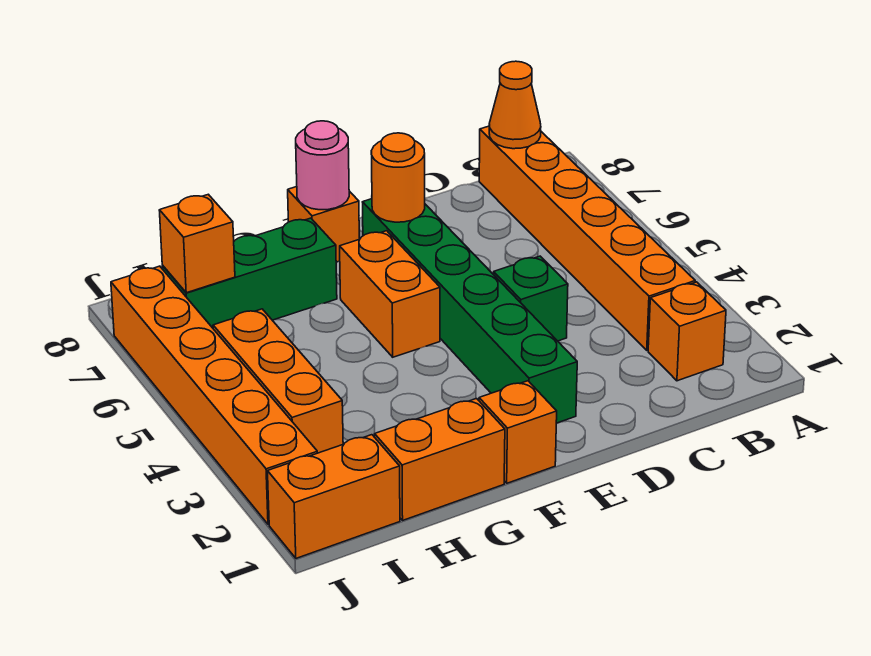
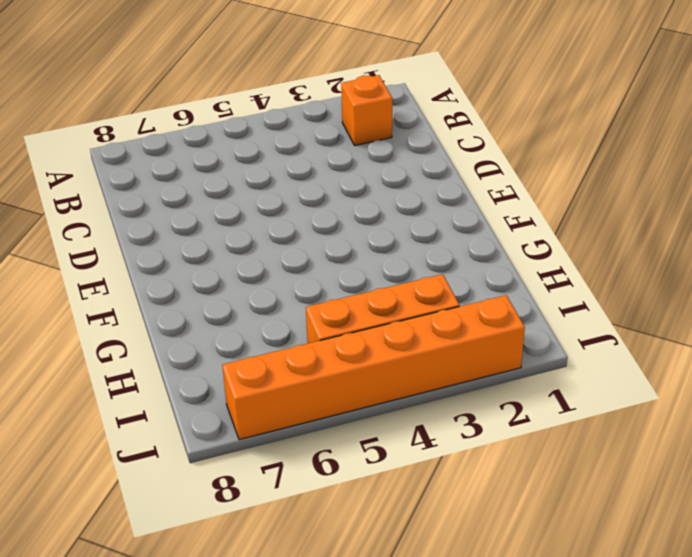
none -> orange 1x6 brick [479,126,695,350]
none -> green 1x1 brick [494,256,568,341]
none -> green 1x6 brick [363,199,577,423]

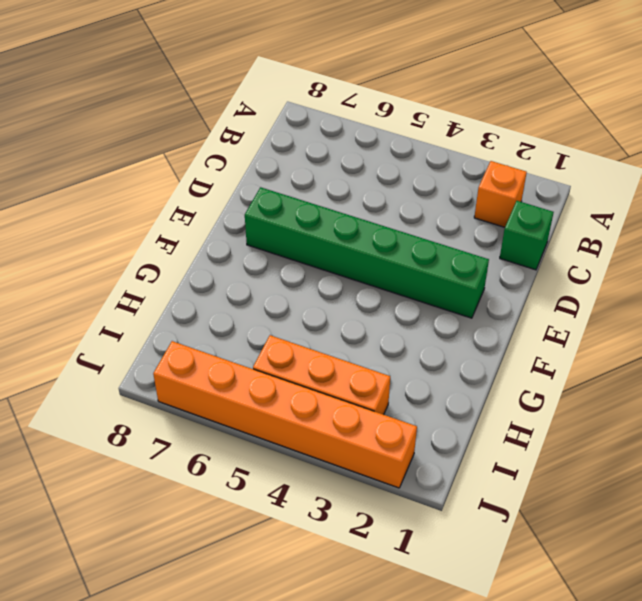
green 1x1 brick [500,201,554,270] -> green 1x1 brick moved to [494,256,568,341]
none -> orange 1x6 brick [479,126,695,350]
none -> orange 1x1 brick [479,381,557,483]
none -> orange 1x2 brick [340,231,440,357]

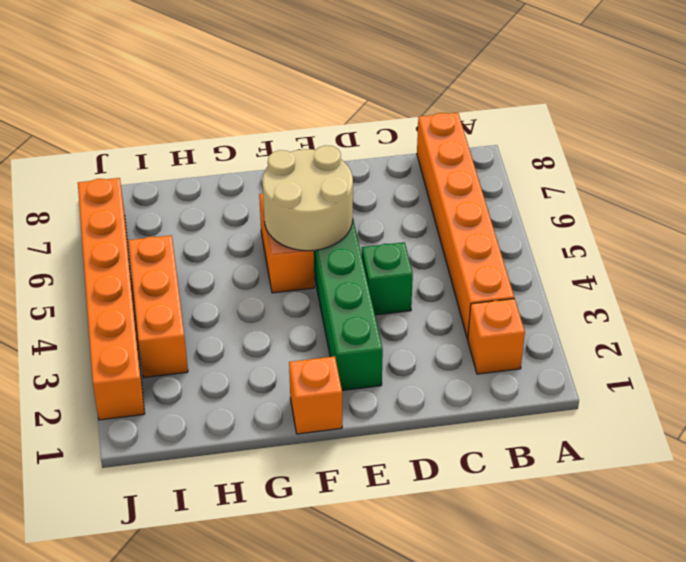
tan 2x2 round brick [263,145,353,251] -> none
none -> orange 1x1 brick [288,187,359,262]
none -> orange 1x2 brick [375,399,505,520]
none -> green 1x3 brick [162,218,337,328]

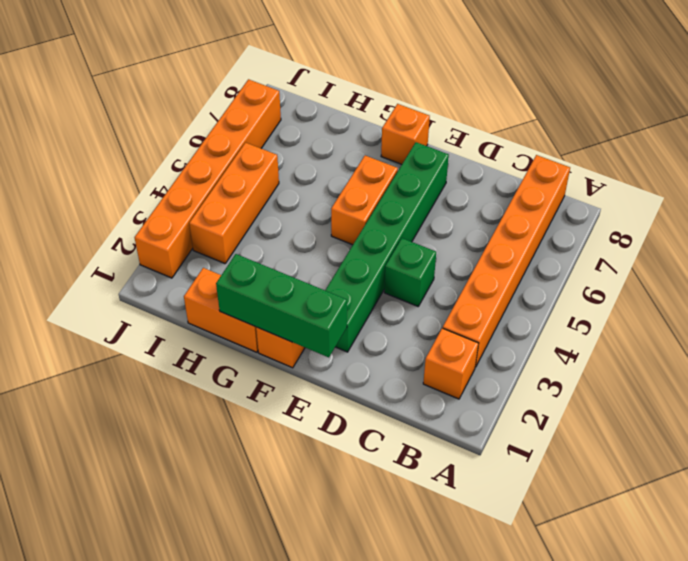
green 1x3 brick [216,254,347,357] -> green 1x3 brick moved to [162,218,337,328]
none -> orange 1x2 brick [268,435,400,558]
none -> orange 1x1 cone [489,61,541,149]
none -> orange 1x1 round brick [371,133,425,222]

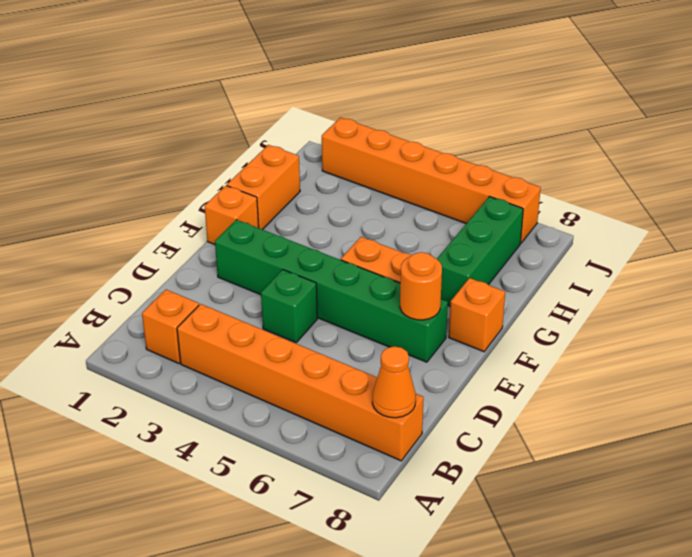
none -> orange 1x2 brick [268,435,400,558]
none -> orange 1x3 brick [213,309,343,453]
none -> pink 1x1 round brick [296,121,349,210]

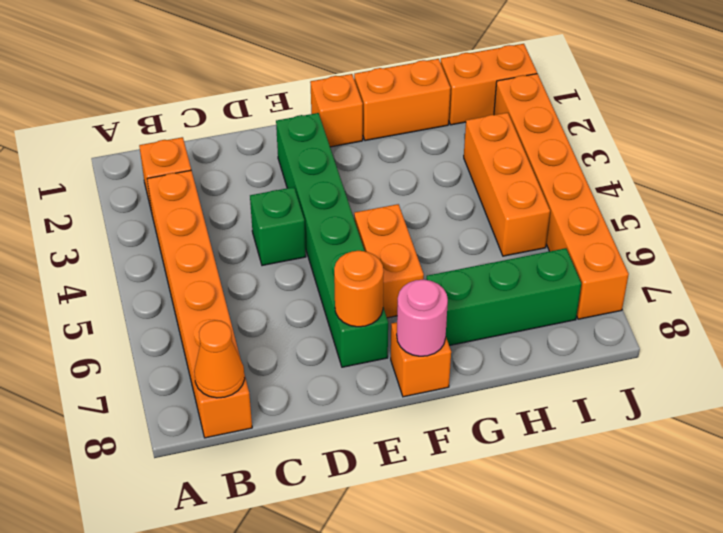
none -> orange 1x1 brick [159,194,235,293]

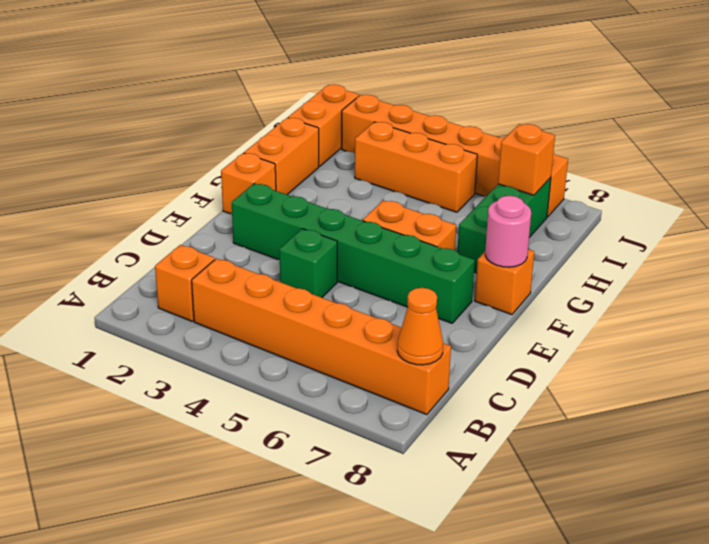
none -> orange 1x1 round brick [371,133,425,222]

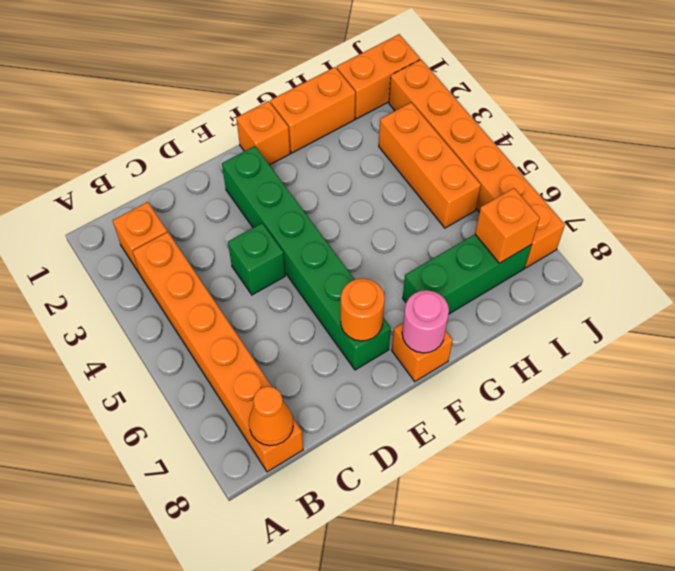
none -> orange 1x2 brick [340,231,440,357]

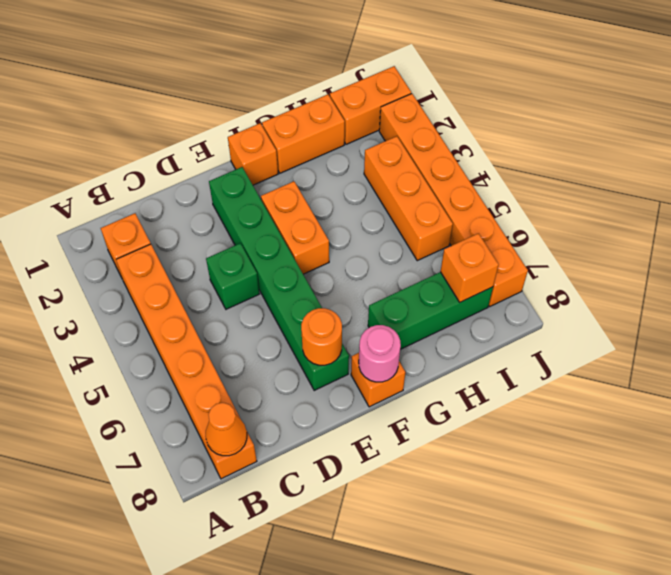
orange 1x2 brick [261,181,329,274] -> orange 1x2 brick moved to [340,231,440,357]

